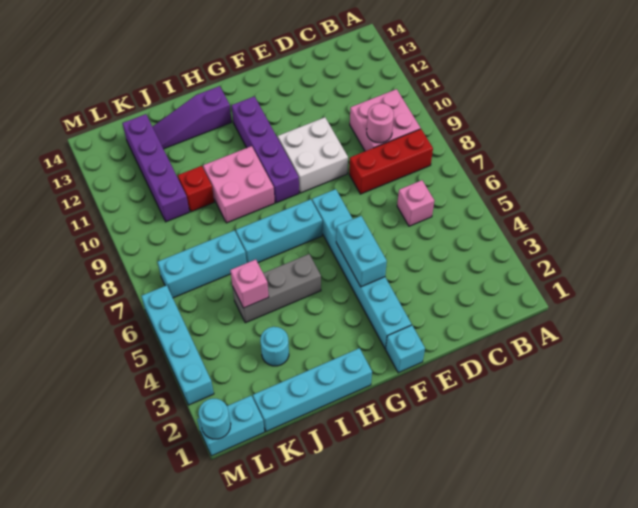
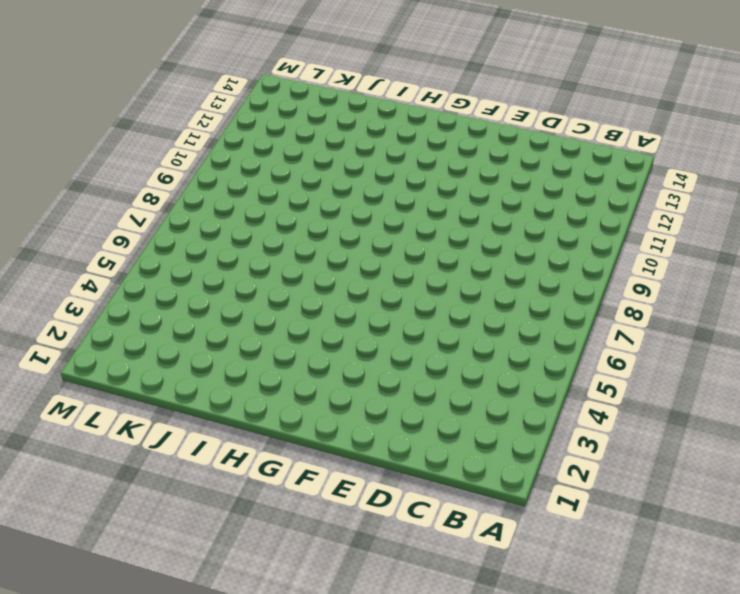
none -> red 1x3 brick [349,129,433,194]
none -> pink 2x2 brick [350,89,420,151]
none -> pink 1x1 brick [397,180,434,226]

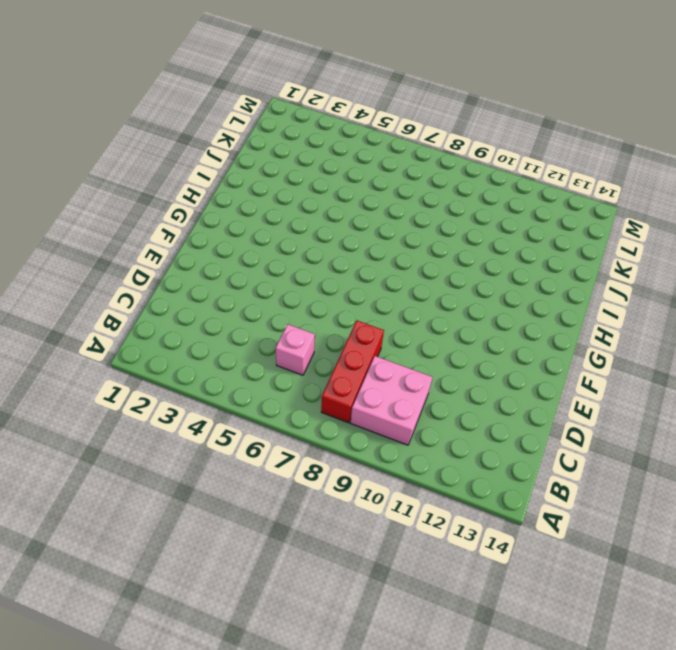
none -> white 2x2 brick [278,117,348,193]
none -> cyan 1x1 brick [386,325,425,373]
none -> cyan 1x6 brick [312,189,411,349]

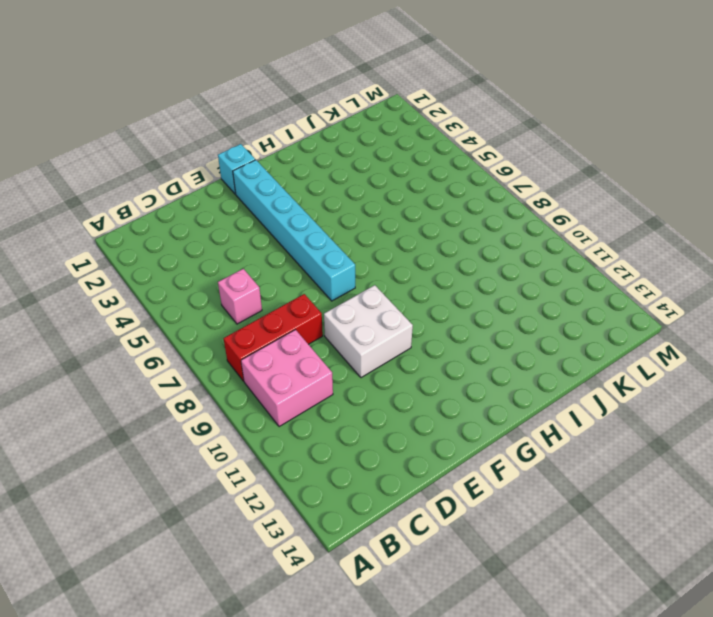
none -> cyan 1x3 brick [236,199,322,263]
none -> purple 1x4 brick [231,96,299,203]
none -> cyan 1x4 brick [253,348,372,432]

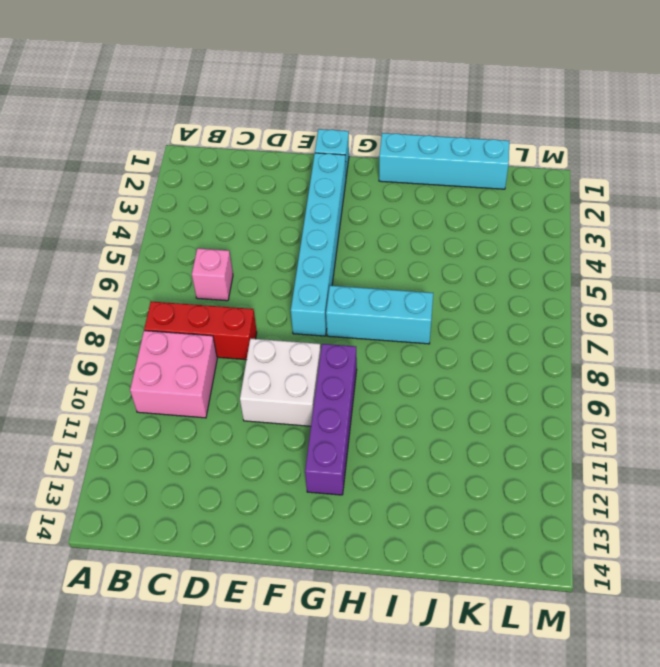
none -> grey 1x3 brick [233,254,321,323]
none -> pink 2x2 brick [203,146,275,223]
none -> purple 1x3 slope [153,86,232,149]

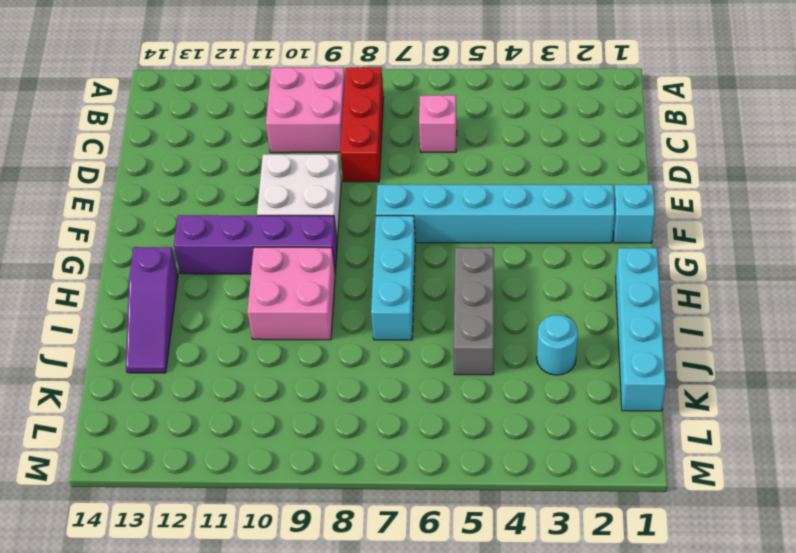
none -> cyan 1x3 brick [158,230,247,298]
none -> red 1x1 brick [178,166,214,212]
none -> purple 1x4 brick [122,114,189,222]

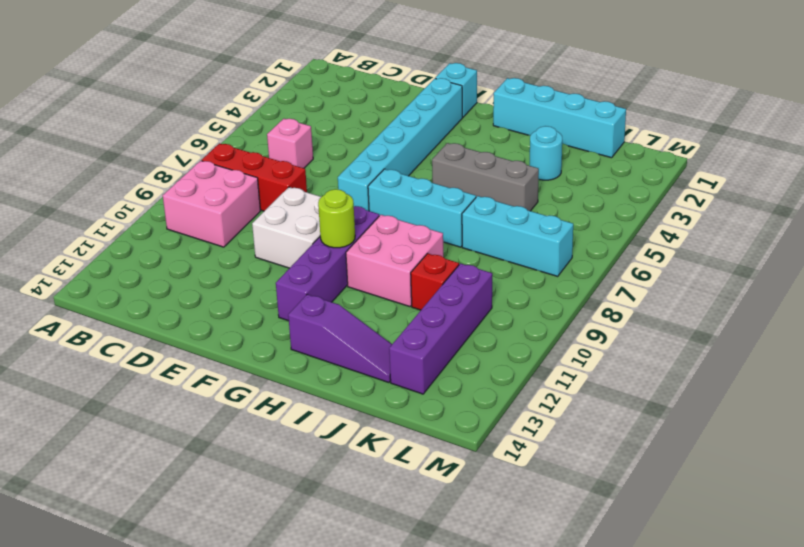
lime 1x1 round brick [318,189,355,248] -> none
none -> cyan 1x2 brick [197,396,265,456]
none -> cyan 1x4 brick [141,285,214,405]
none -> pink 1x1 round brick [367,103,394,143]

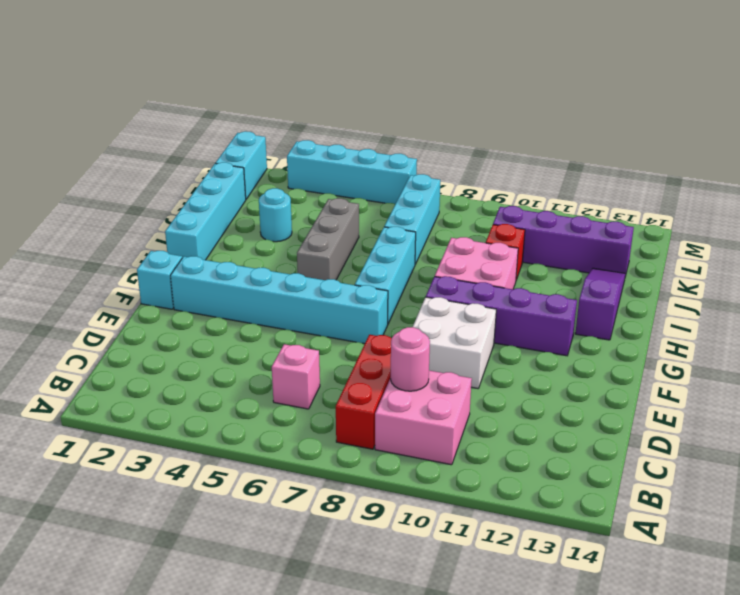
none -> cyan 1x2 brick [336,216,387,287]
none -> pink 1x1 brick [230,259,269,308]
none -> cyan 1x1 round brick [199,399,231,439]

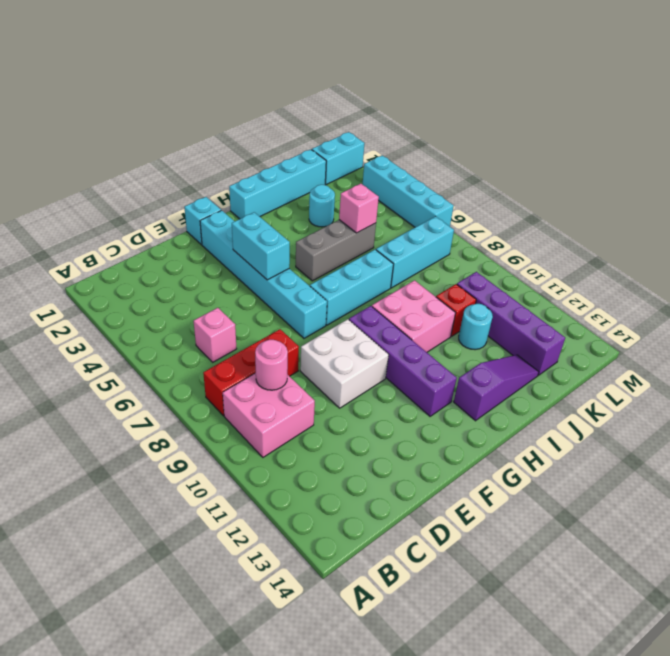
cyan 1x1 round brick [459,304,493,350] -> cyan 1x1 round brick moved to [199,399,231,439]

